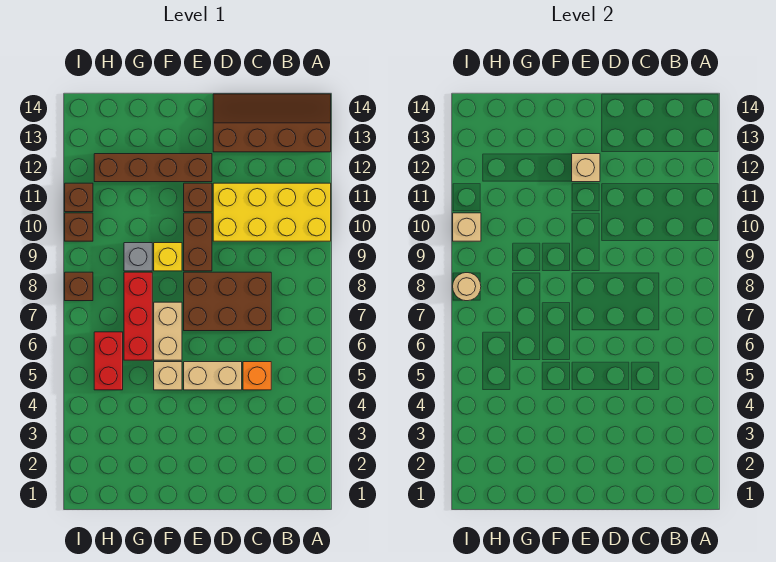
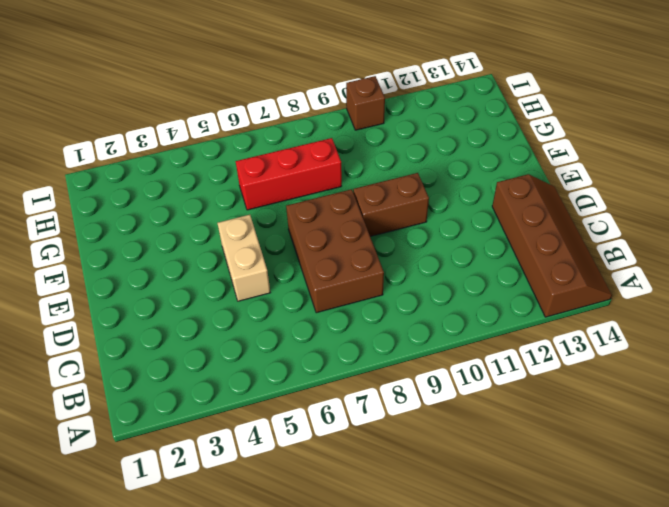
none -> yellow 2x4 brick [213,183,331,241]
none -> orange 1x1 brick [243,362,271,390]
none -> brown 1x1 brick [184,183,212,212]

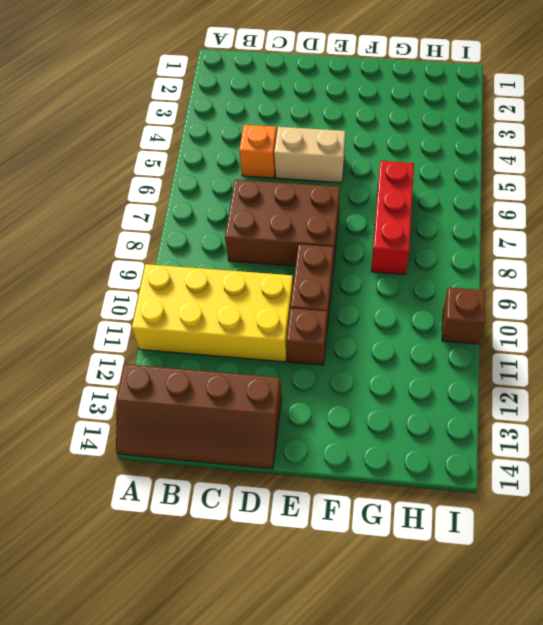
none -> brown 1x4 brick [94,154,212,182]
none -> tan 1x1 brick [154,362,182,390]
none -> tan 1x2 brick [154,302,182,360]

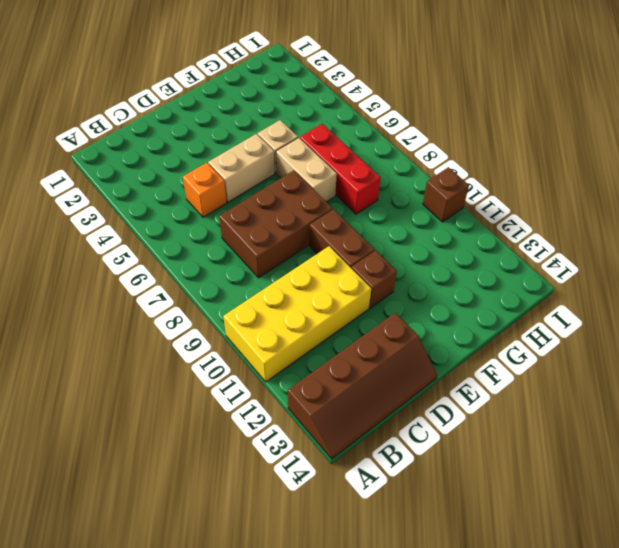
none -> brown 1x4 brick [94,154,212,182]
none -> yellow 1x1 brick [154,243,182,271]
none -> grey 1x1 brick [124,243,152,271]

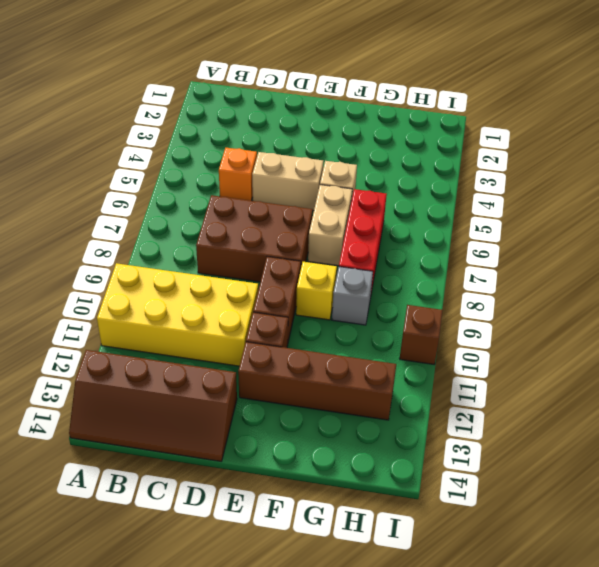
none -> red 1x2 brick [94,332,123,390]
none -> brown 1x1 brick [65,272,93,301]
none -> brown 1x1 brick [65,183,93,212]

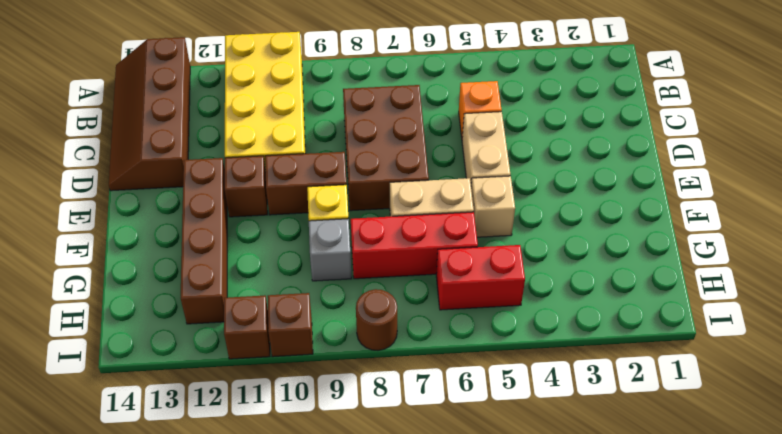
brown 1x1 round brick [356,289,397,350] -> brown 1x1 brick [65,272,93,301]
none -> tan 1x1 brick [572,154,600,182]
none -> tan 1x1 round brick [453,273,481,301]
none -> tan 1x1 brick [453,213,481,241]

